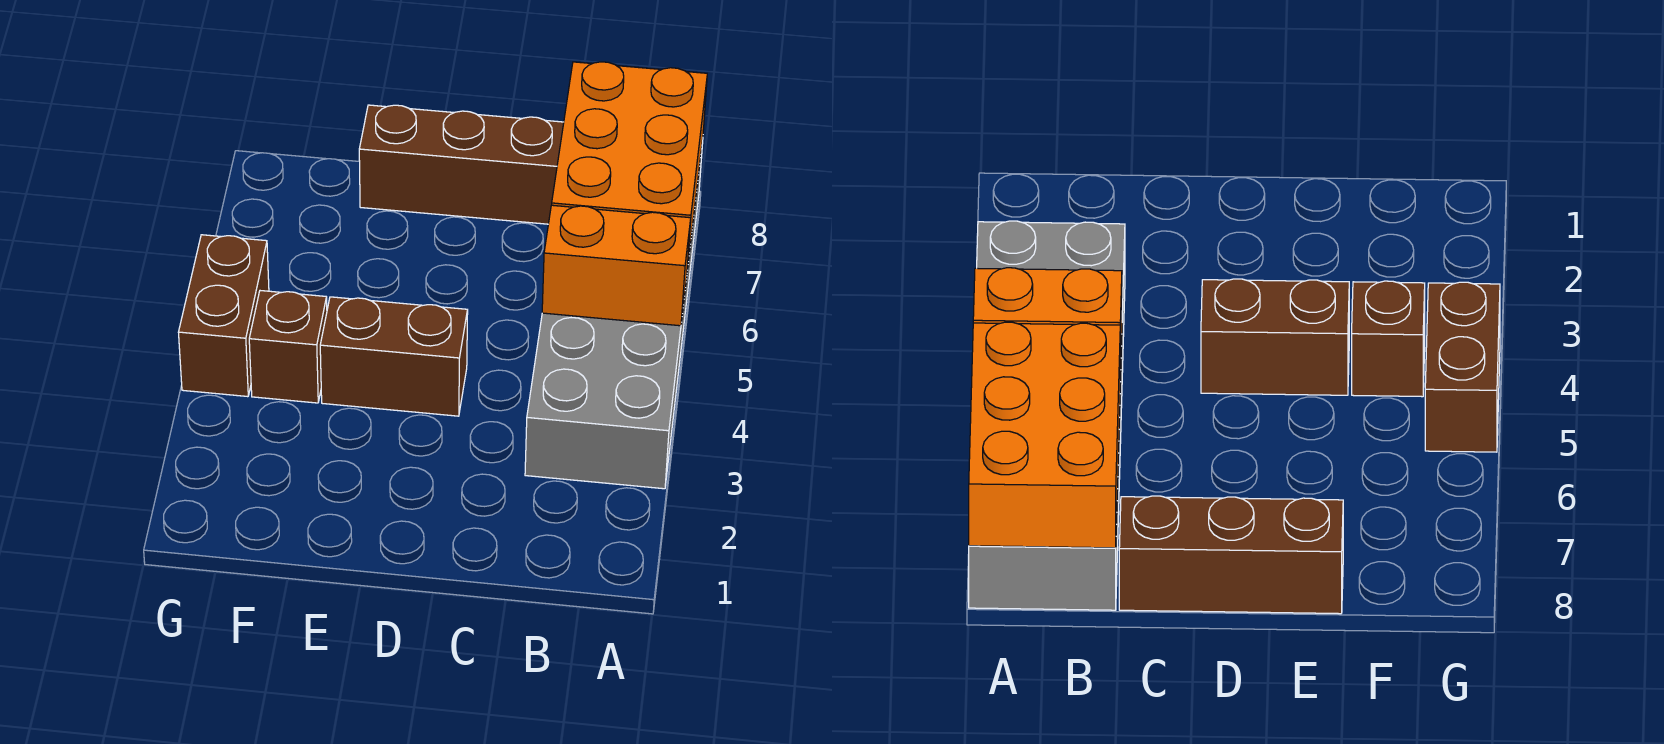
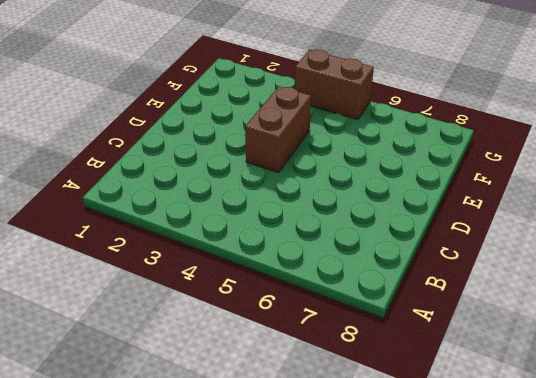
none -> grey 2x6 brick [525,141,703,489]
none -> brown 1x3 brick [359,105,564,224]

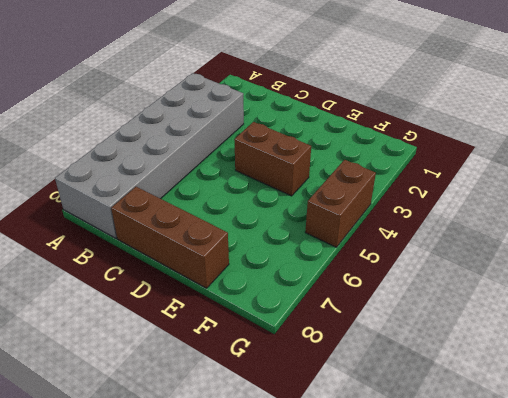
none -> brown 1x1 brick [249,291,327,403]
none -> orange 1x2 brick [542,205,691,326]

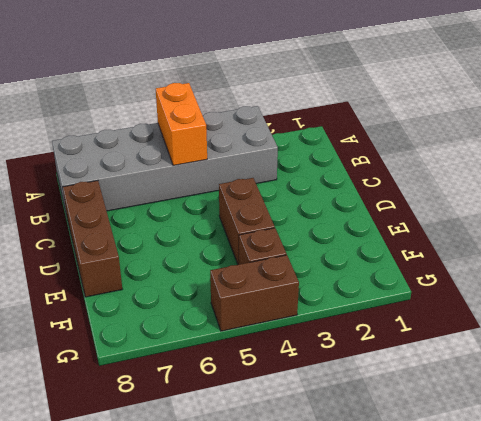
none -> orange 2x3 brick [552,62,707,270]

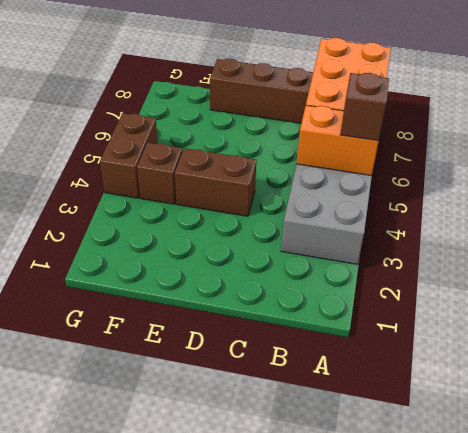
brown 1x1 brick [340,73,389,141] -> none

